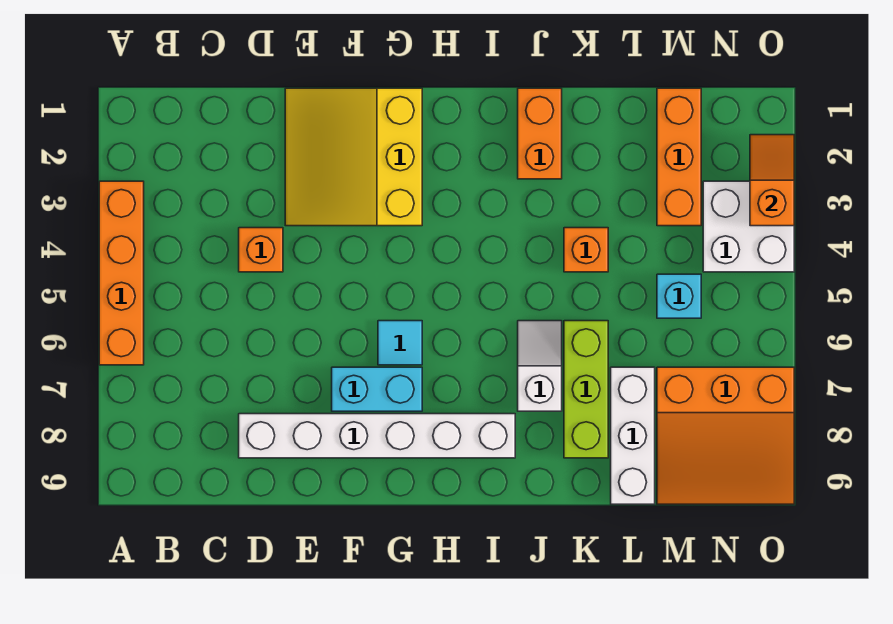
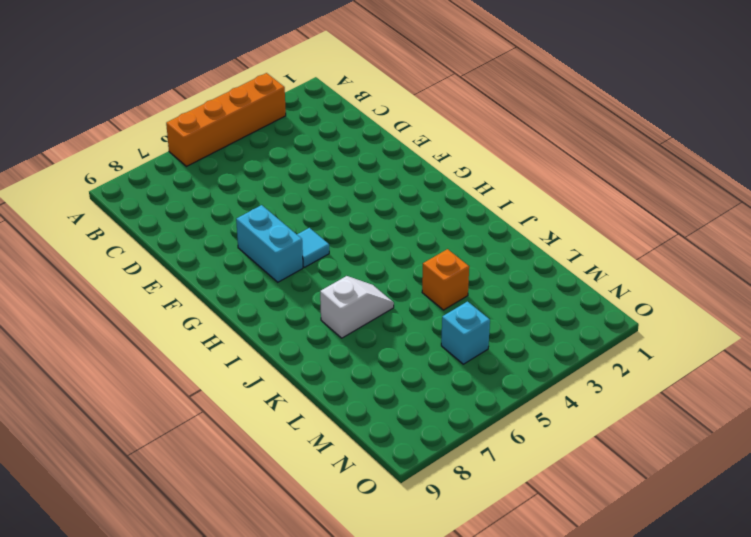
none -> orange 1x1 brick [239,228,283,272]
none -> white 1x6 brick [239,414,515,458]
none -> yellow 3x3 slope [285,88,422,226]

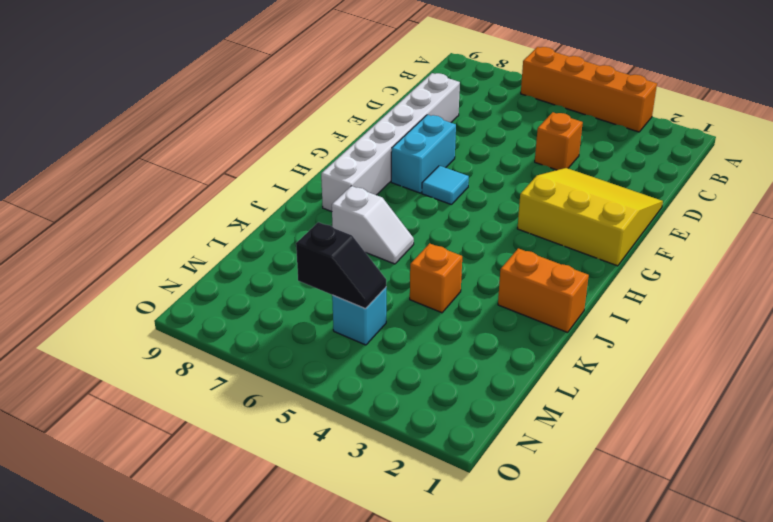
black 1x2 slope [296,222,386,309] -> none
none -> lime 1x3 brick [564,321,608,458]
none -> white 1x3 brick [611,367,655,504]
none -> orange 1x3 brick [657,88,701,226]

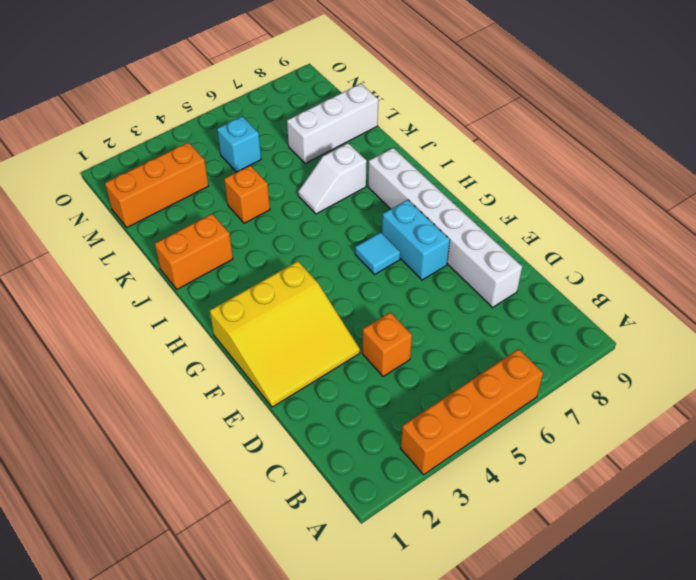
none -> lime 1x3 brick [564,321,608,458]
none -> orange 3x3 slope [657,367,794,504]
none -> white 2x2 brick [703,181,794,272]

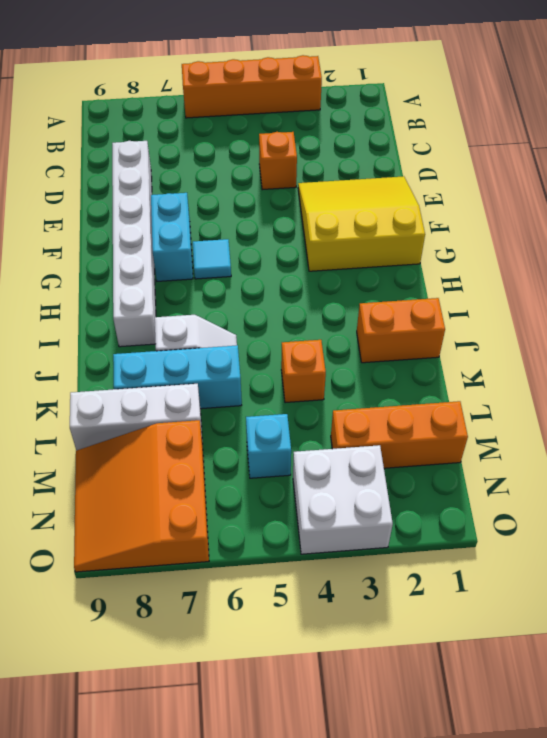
cyan 1x3 brick [113,345,242,409] -> lime 1x3 brick [564,321,608,458]
none -> orange 1x2 slope [750,135,794,226]

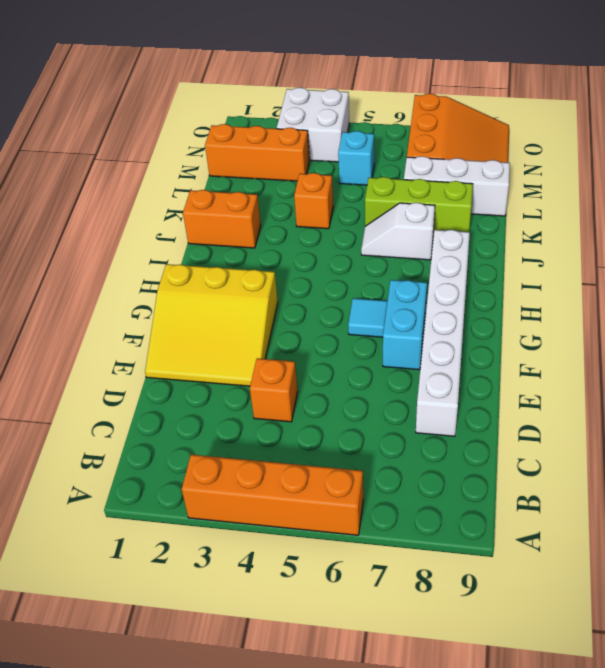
none -> orange 1x2 slope [750,135,794,226]

